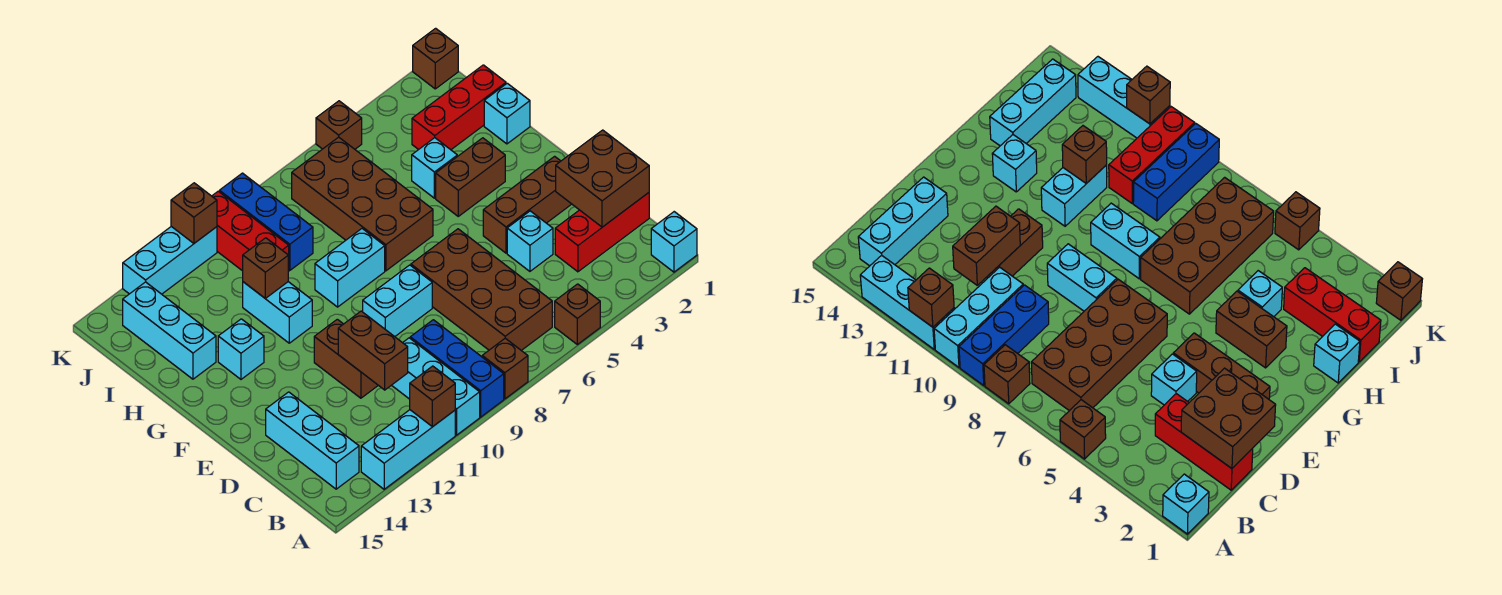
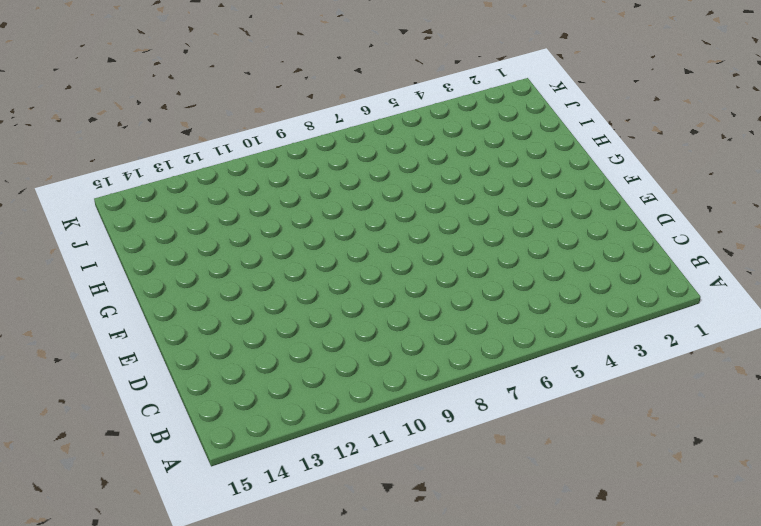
none -> cyan 1x1 brick [651,212,697,272]
none -> brown 1x1 brick [555,284,600,344]
none -> brown 1x1 brick [482,338,528,399]
none -> blue 1x3 brick [410,320,504,417]

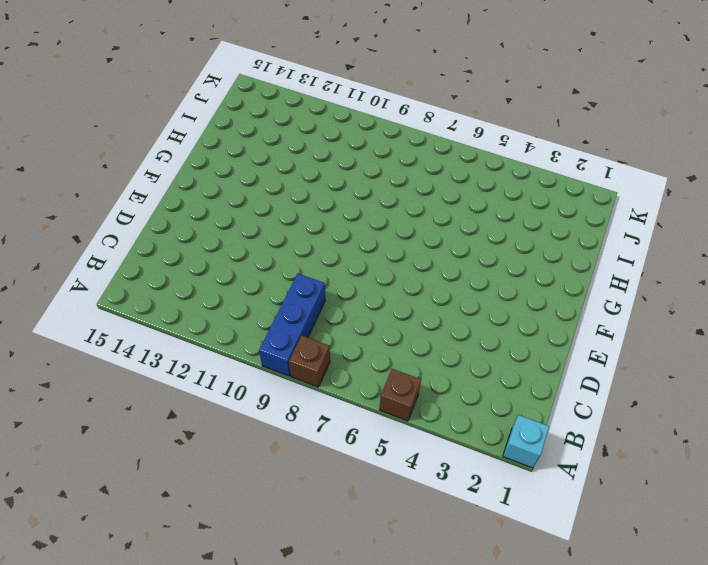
none -> cyan 1x3 brick [392,338,480,435]
none -> cyan 1x3 brick [361,410,455,489]
none -> brown 2x4 brick [411,229,552,350]
none -> cyan 1x3 brick [266,392,359,489]

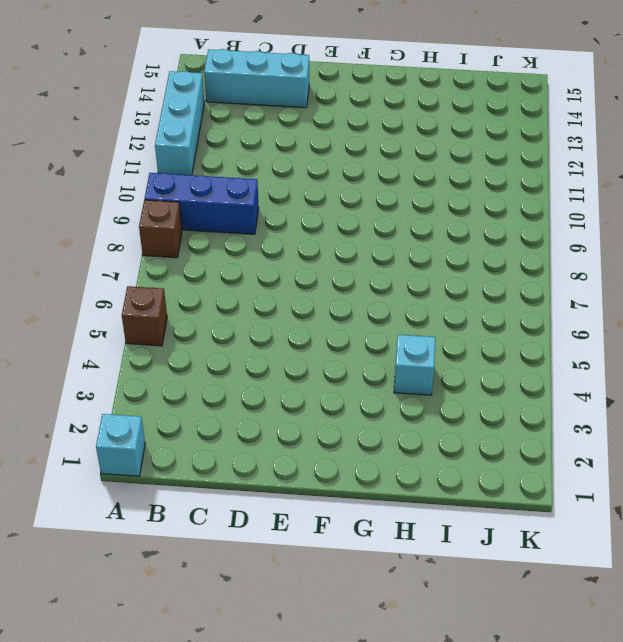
none -> cyan 1x3 brick [392,338,480,435]
none -> brown 2x4 brick [411,229,552,350]
none -> red 1x3 brick [555,193,649,272]
none -> cyan 1x1 brick [507,211,553,271]

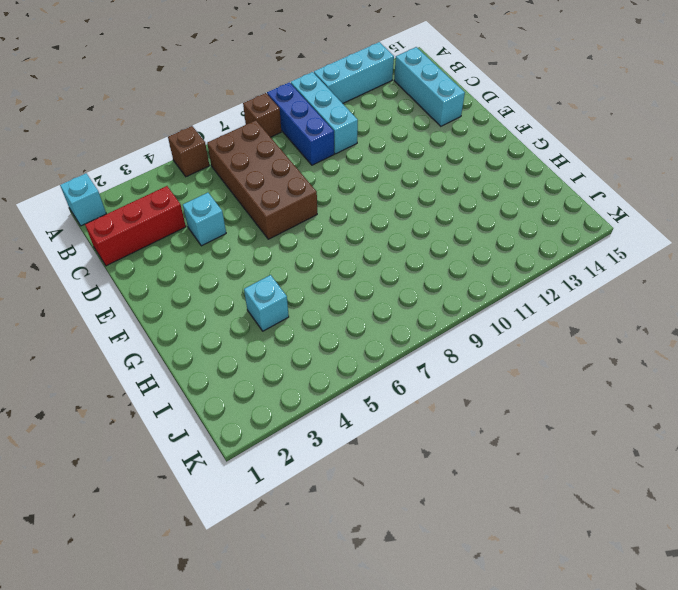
none -> brown 1x2 brick [314,319,378,398]
none -> brown 1x3 brick [483,156,571,253]
none -> cyan 1x2 brick [363,265,432,337]
none -> brown 1x2 brick [436,138,505,216]

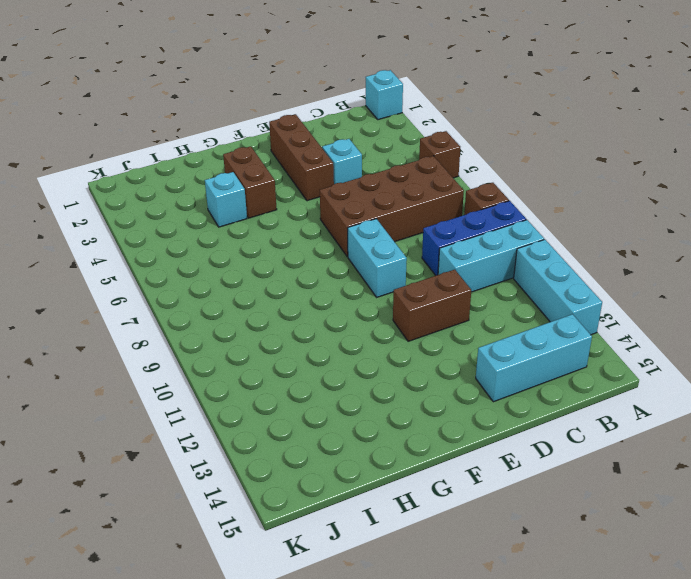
none -> red 1x3 brick [555,193,649,272]
none -> brown 2x4 brick [292,137,433,271]
none -> cyan 1x2 brick [315,229,385,307]
none -> cyan 1x2 brick [243,282,312,343]

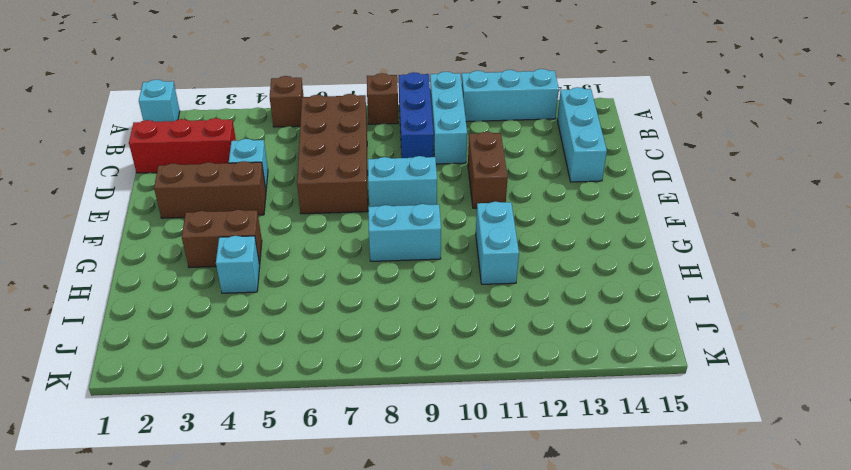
none -> brown 2x4 brick [292,137,433,271]
none -> cyan 1x1 brick [218,319,264,379]
none -> cyan 1x1 brick [484,83,530,144]
none -> cyan 1x3 brick [123,282,216,379]

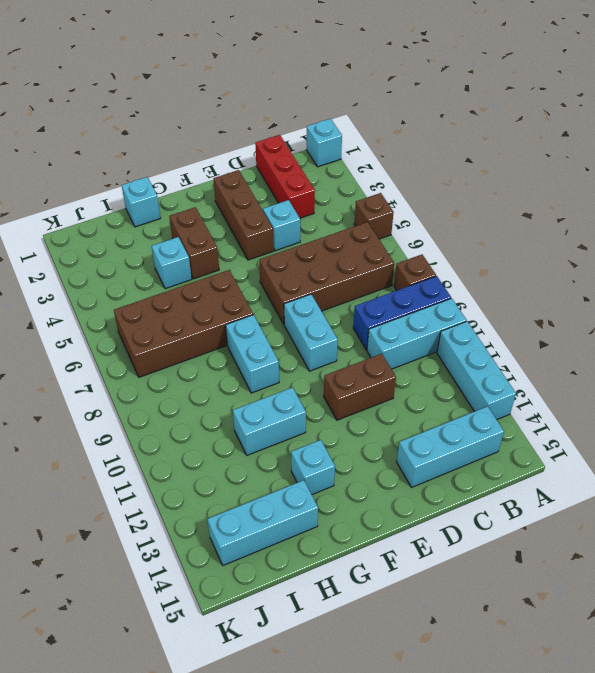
none -> red 1x3 brick [412,65,506,150]
none -> blue 1x3 brick [219,173,313,270]
none -> red 1x3 brick [212,191,289,271]
none -> brown 1x1 brick [413,28,458,89]

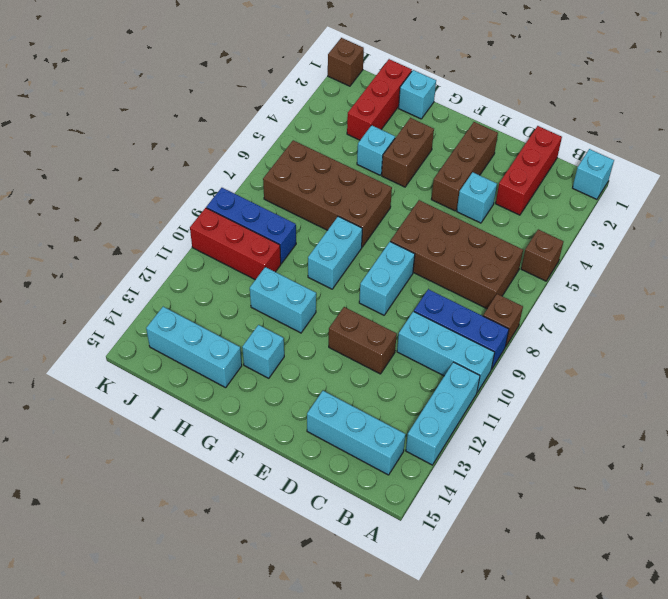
none -> brown 1x1 brick [316,101,362,149]
none -> cyan 1x3 brick [123,227,217,294]
none -> brown 1x1 brick [410,366,455,427]
none -> brown 2x2 brick [556,130,649,227]

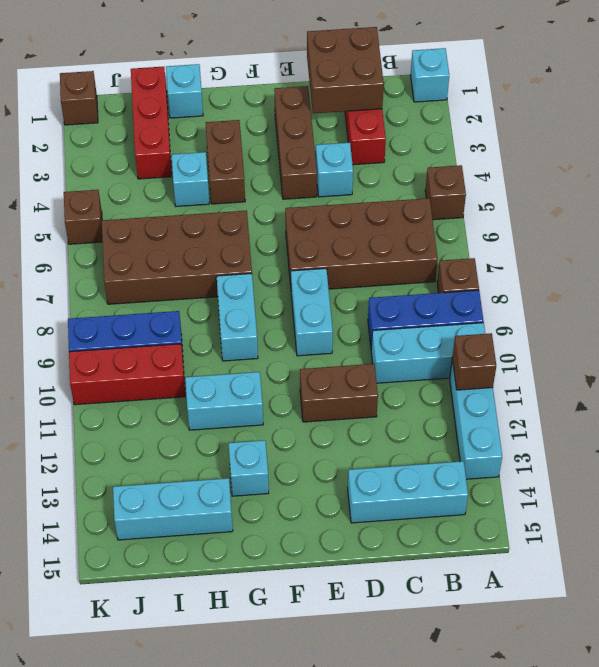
none -> cyan 1x3 brick [123,227,217,294]
none -> brown 1x2 brick [338,311,408,390]
none -> brown 1x1 brick [243,238,288,298]
none -> brown 1x1 brick [171,183,217,243]

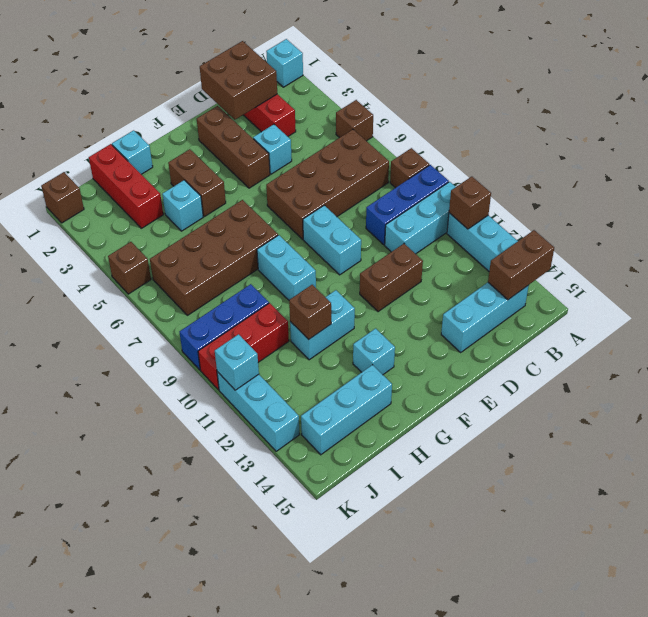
brown 1x2 brick [488,230,554,300] -> brown 1x2 brick moved to [338,311,408,390]
cyan 1x1 brick [215,334,259,390] -> brown 1x1 brick [171,183,217,243]

